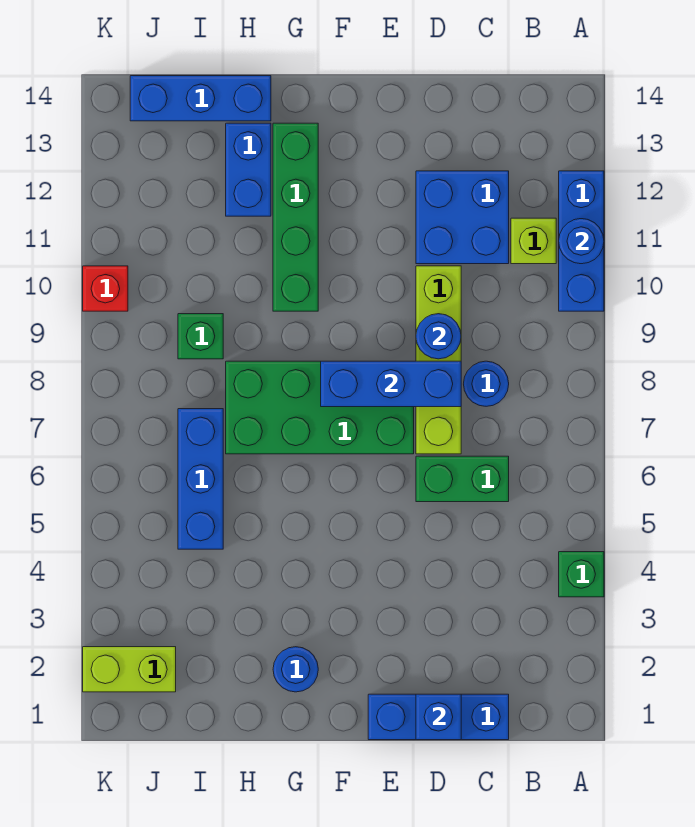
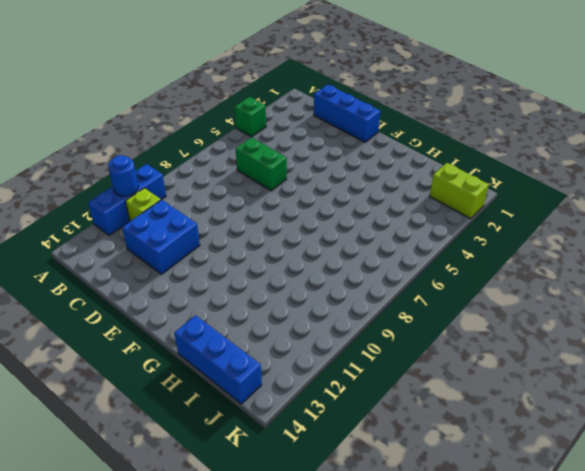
none -> blue 1x1 round brick [464,361,509,406]
none -> lime 1x4 brick [416,266,461,454]
none -> green 2x4 brick [226,361,414,454]

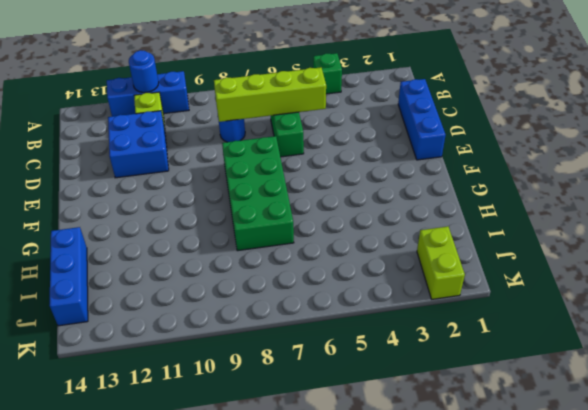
lime 1x4 brick [214,67,326,122] -> lime 1x4 brick moved to [416,266,461,454]
none -> blue 1x1 round brick [273,647,318,692]
none -> green 1x4 brick [273,123,318,311]
none -> blue 1x2 brick [226,123,271,216]

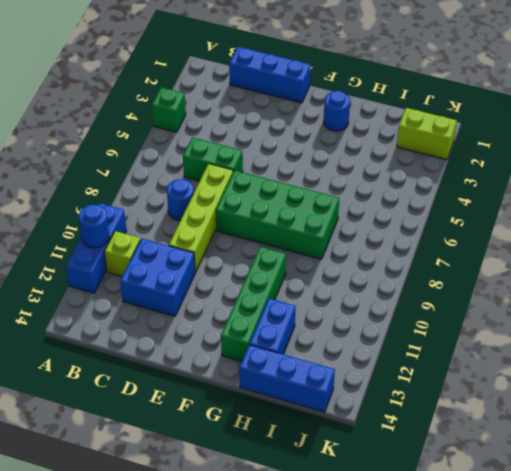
none -> blue 1x3 brick [178,409,223,549]
none -> green 1x1 brick [178,314,223,359]
none -> red 1x1 brick [83,266,128,311]

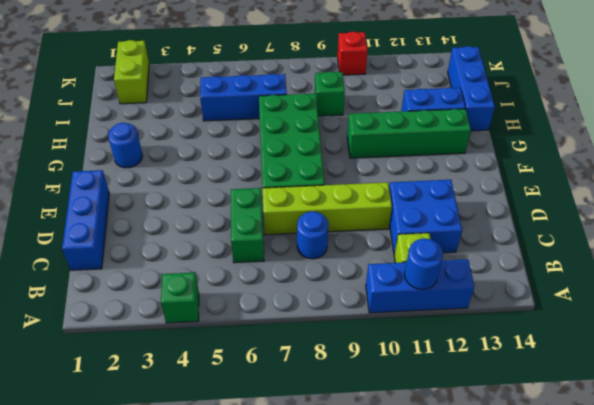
none -> blue 1x1 brick [416,694,461,740]
none -> blue 1x3 brick [321,361,461,407]
none -> blue 1x1 round brick [416,314,461,359]

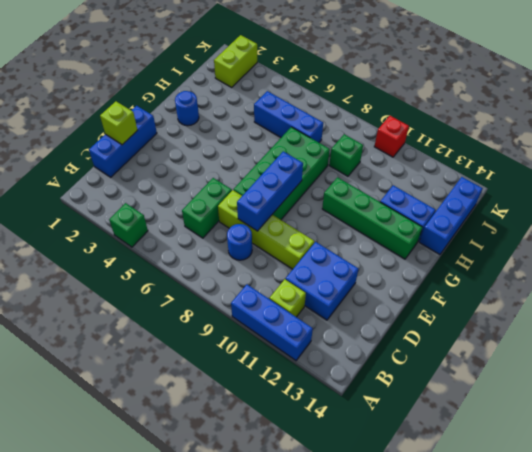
lime 1x1 brick [100,101,138,145] -> blue 1x1 brick [416,694,461,740]
none -> blue 1x1 round brick [559,219,604,264]
none -> blue 1x1 round brick [416,314,461,359]

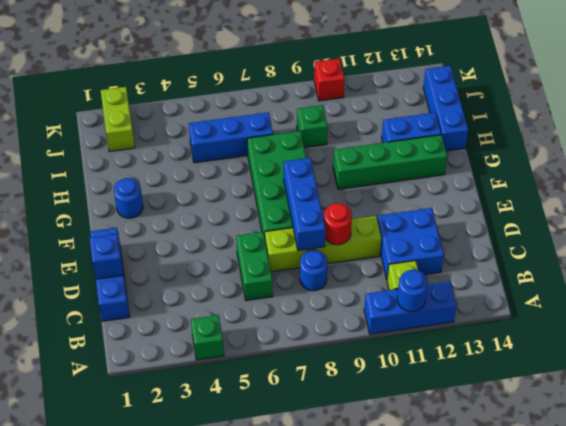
red 1x1 round brick [324,203,352,245] -> blue 1x1 round brick [416,314,461,359]

